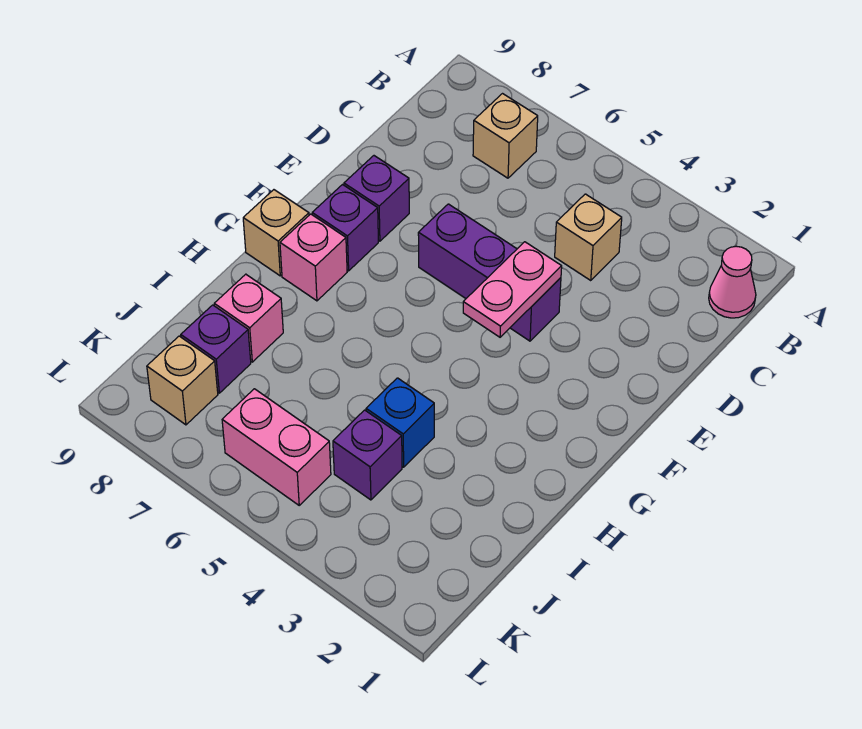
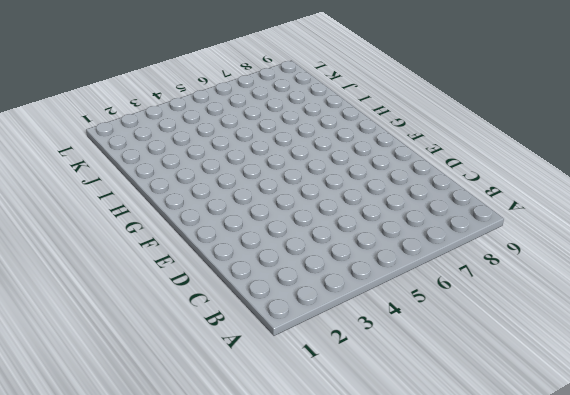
none -> pink 1x1 cone [709,246,756,318]
none -> tan 1x1 brick [473,94,538,178]
none -> tan 1x1 brick [555,194,622,280]

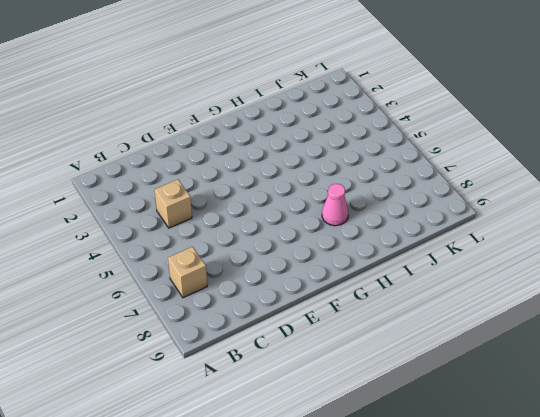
pink 1x1 cone [322,184,348,226] -> pink 1x1 cone moved to [709,246,756,318]
none -> purple 1x3 brick [418,204,561,341]
none -> purple 1x1 brick [344,156,409,241]
none -> purple 1x1 brick [312,185,378,271]

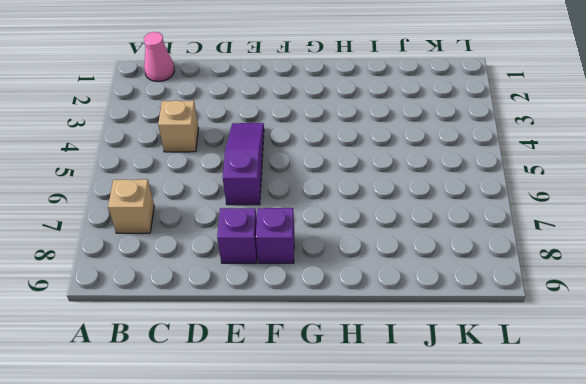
purple 1x3 slope [223,123,264,205] -> purple 1x3 brick [418,204,561,341]
none -> pink 1x1 brick [280,214,347,301]
none -> tan 1x1 brick [243,190,309,276]
none -> blue 1x1 brick [366,378,434,467]

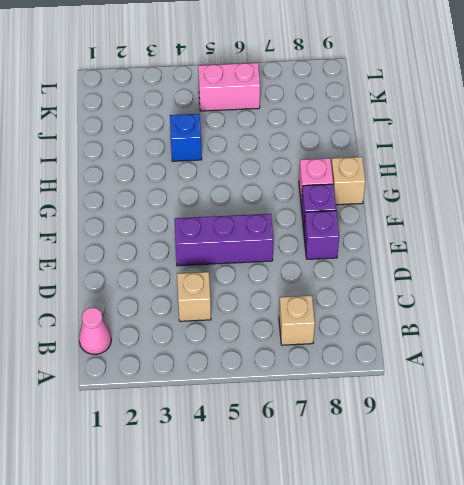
none -> pink 1x1 brick [214,274,283,362]
none -> purple 1x1 brick [333,410,402,500]
none -> purple 1x1 brick [181,305,251,393]

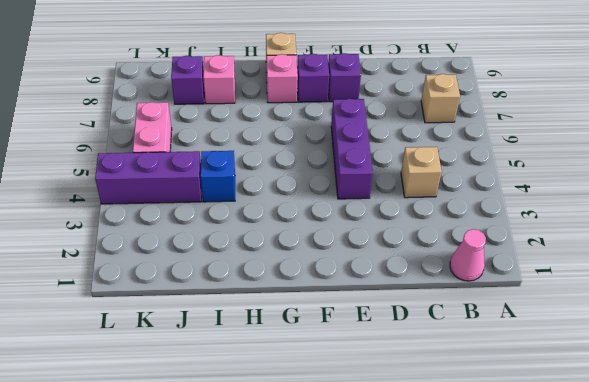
purple 1x3 brick [95,151,202,204] -> purple 1x1 brick [333,410,402,500]
none -> tan 1x1 brick [147,336,218,425]
none -> pink 1x2 plate [463,242,562,337]

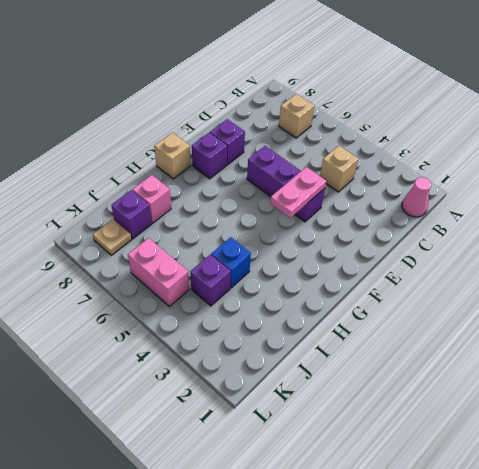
tan 1x1 plate [93,219,131,255] -> tan 1x1 brick [147,336,218,425]
none -> pink 1x1 brick [280,214,347,301]

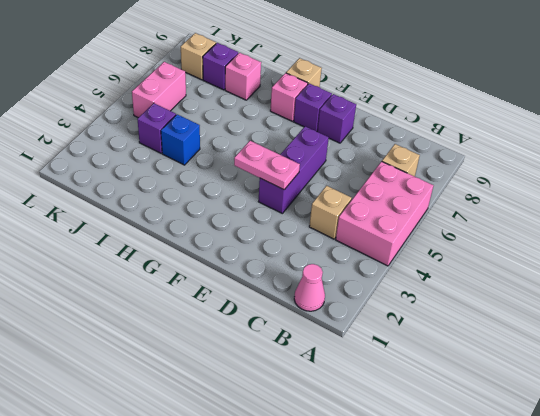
pink 2x3 brick [336,161,434,266] -> none

